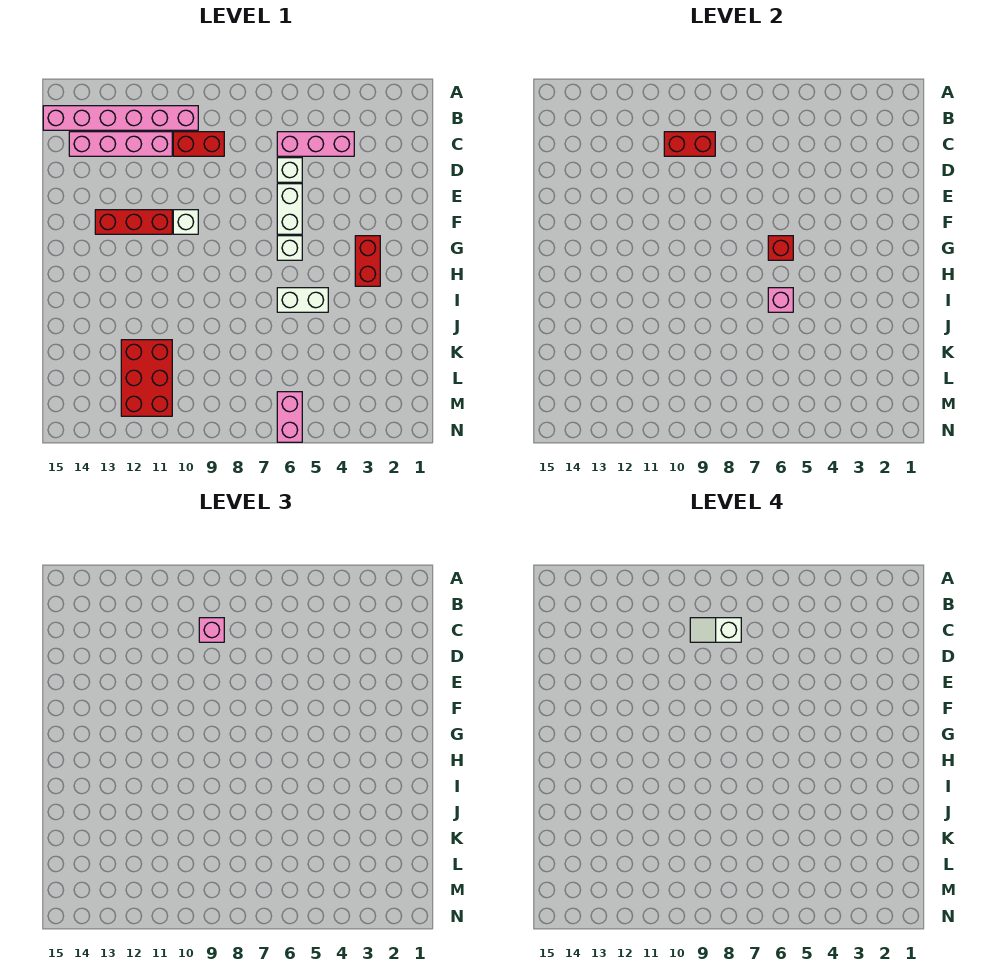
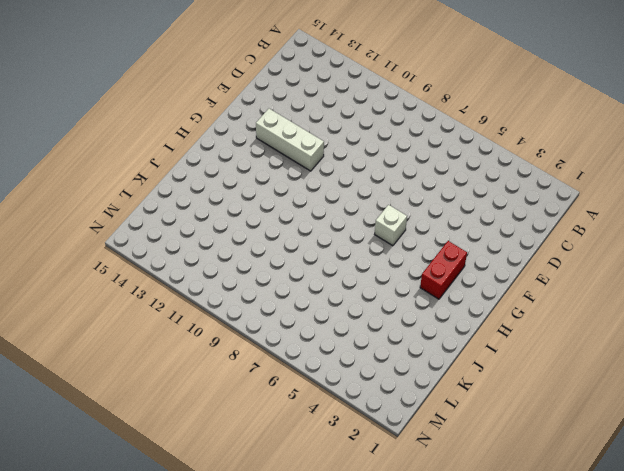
white 1x3 brick [256,109,324,171] -> red 1x3 brick [95,210,172,234]
none -> pink 1x6 brick [43,106,198,130]
none -> pink 1x3 brick [277,132,354,156]
none -> red 1x2 brick [173,132,224,156]

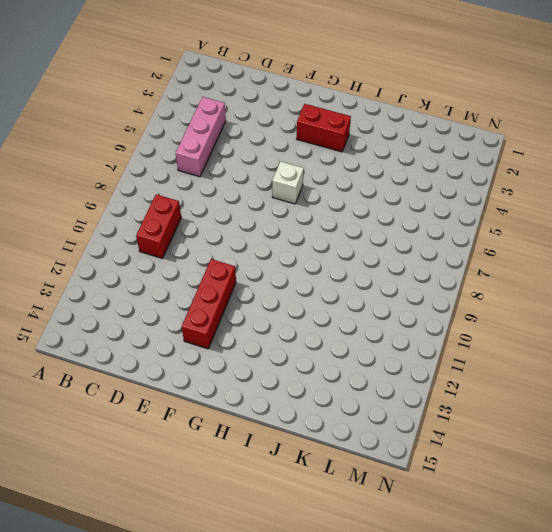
none -> pink 1x6 brick [43,106,198,130]
none -> pink 1x4 brick [69,132,172,156]
none -> white 1x1 brick [277,158,302,182]

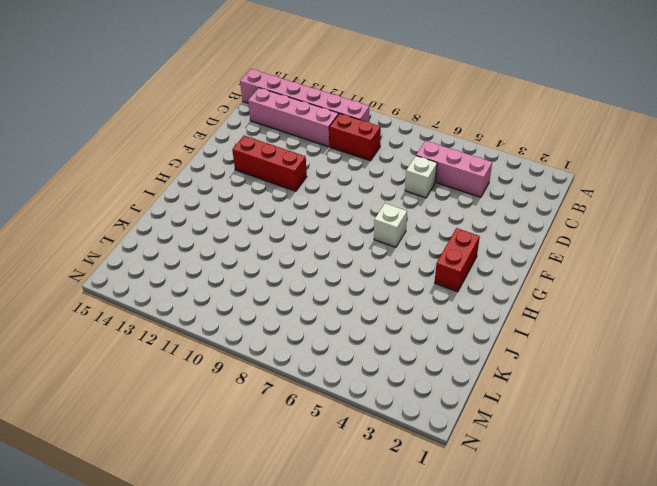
none -> white 1x2 brick [277,184,302,234]
none -> white 1x1 brick [173,210,198,234]
none -> white 1x2 brick [277,288,328,312]

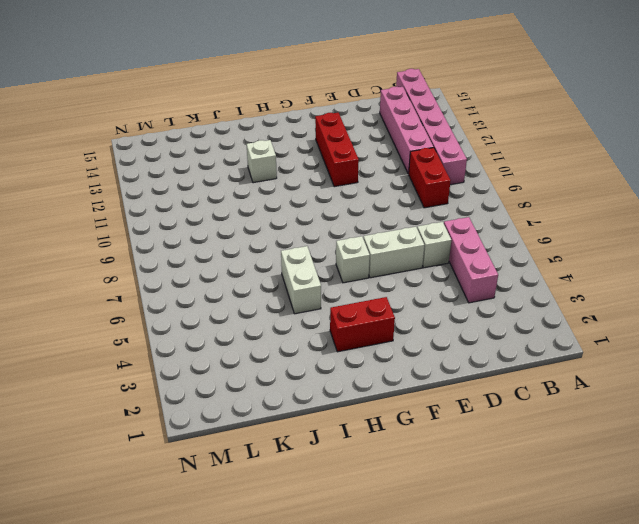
white 1x1 brick [246,140,277,183] -> white 1x1 brick moved to [173,210,198,234]
none -> red 2x3 brick [121,340,172,416]
none -> pink 1x2 brick [277,392,302,442]
none -> red 1x2 brick [664,132,715,156]

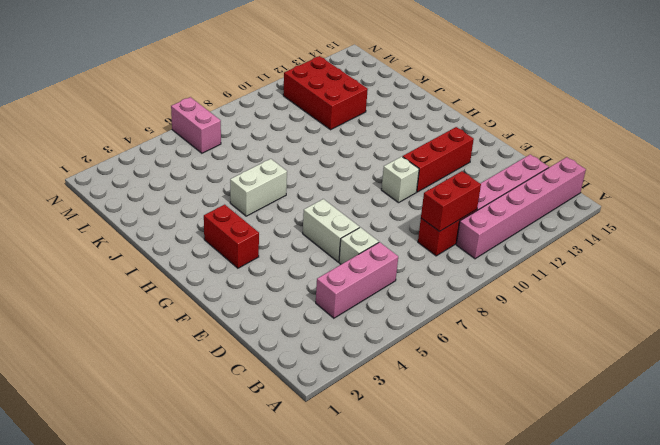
none -> white 1x1 brick [277,236,302,260]
none -> red 1x1 brick [768,236,793,260]
none -> pink 1x1 brick [768,288,793,312]

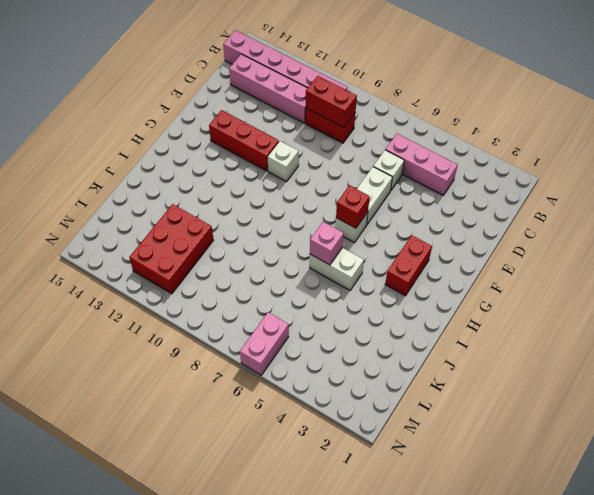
none -> pink 1x1 brick [199,618,224,642]
none -> white 1x2 slope [690,618,741,642]

